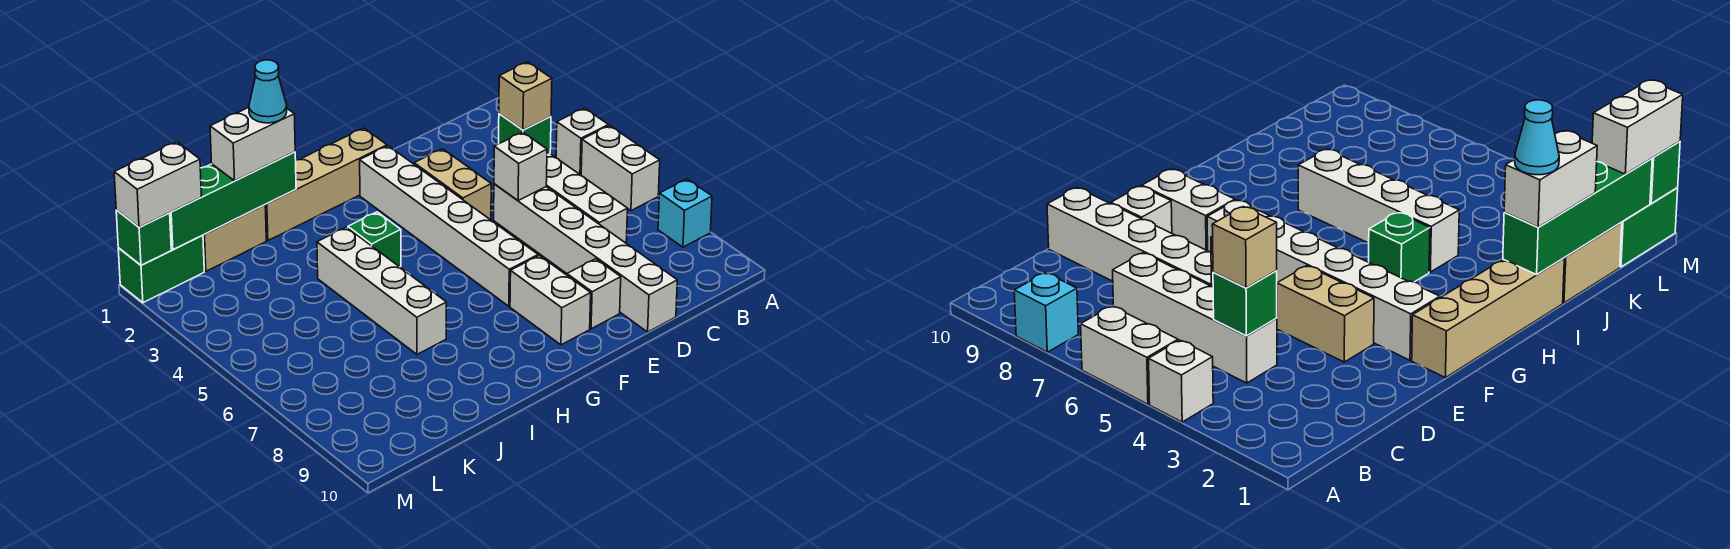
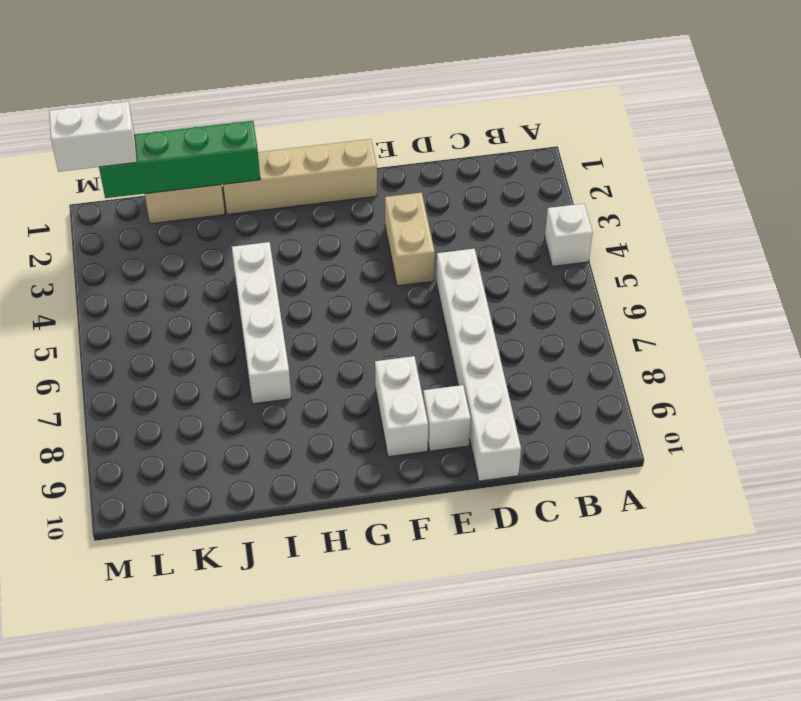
none -> white 1x2 brick [581,125,660,211]
none -> cyan 1x1 brick [658,179,712,247]
none -> white 1x4 brick [546,154,628,243]

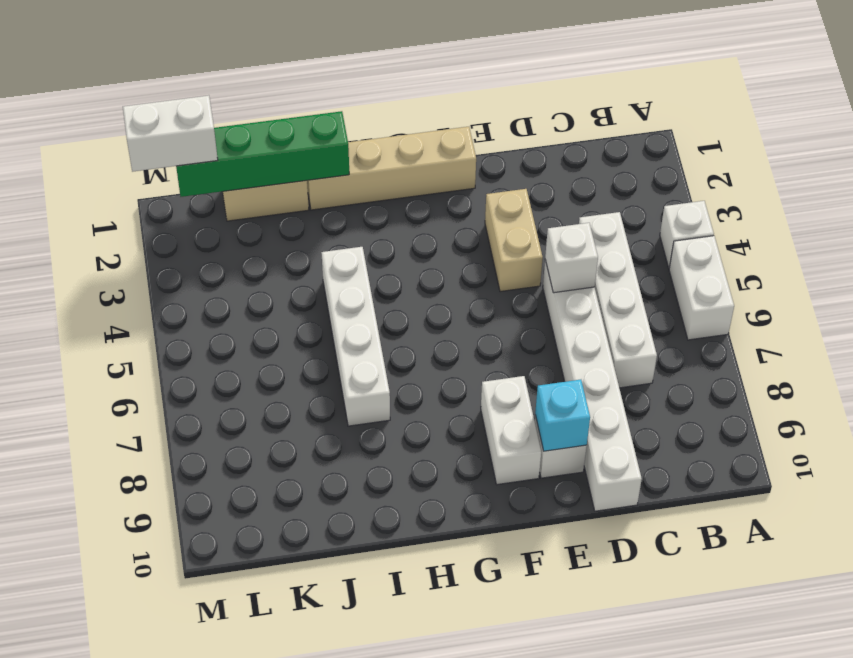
cyan 1x1 brick [535,380,590,451] -> cyan 1x1 brick moved to [658,179,712,247]
none -> white 1x6 brick [360,146,538,306]
none -> green 1x1 brick [348,212,401,267]
none -> green 1x2 brick [118,235,204,303]

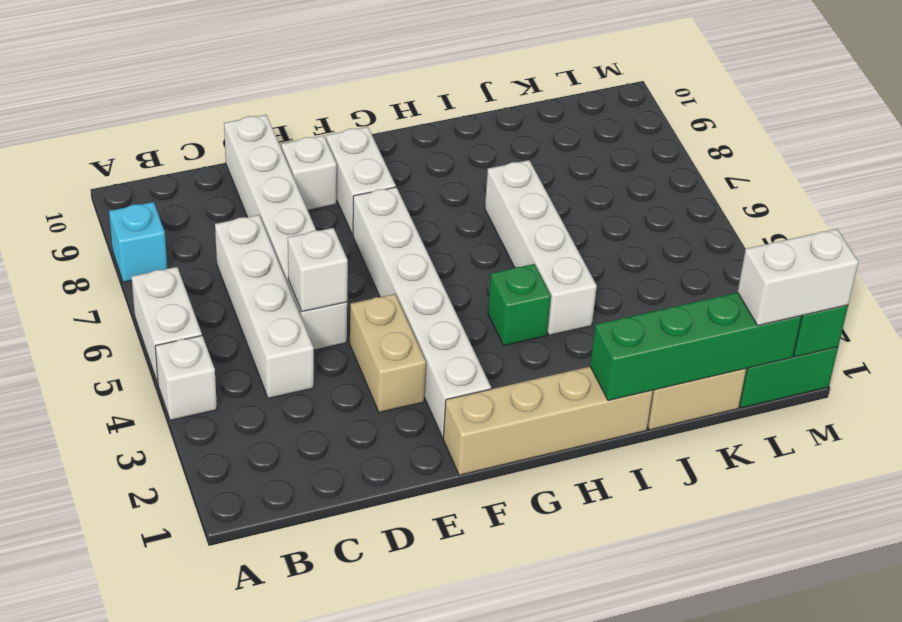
none -> green 1x1 brick [499,114,551,155]
none -> tan 1x1 brick [499,62,552,130]
none -> white 1x2 brick [210,108,295,181]

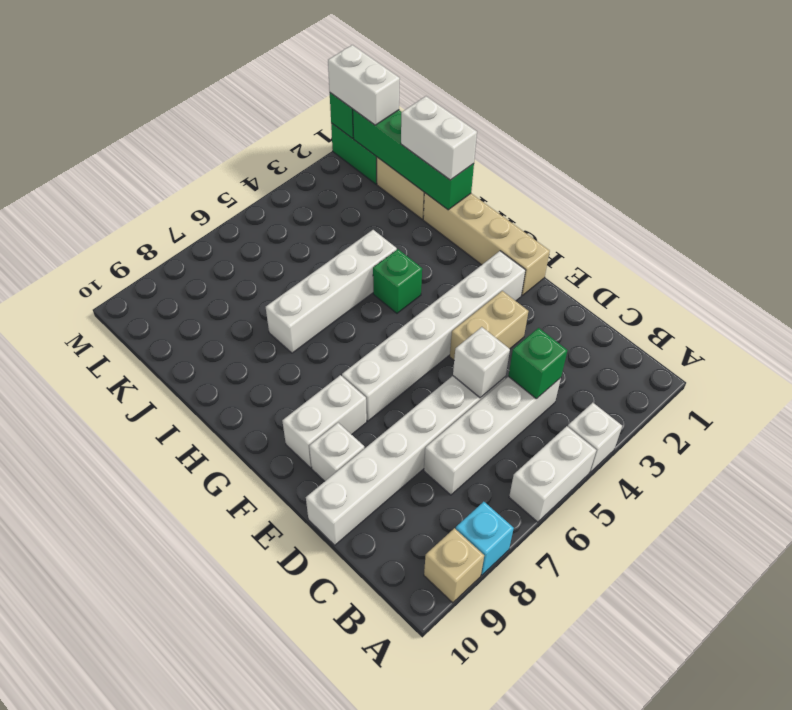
tan 1x1 brick [424,528,484,603] -> tan 1x1 brick moved to [499,62,552,130]
none -> cyan 1x1 cone [249,60,287,123]

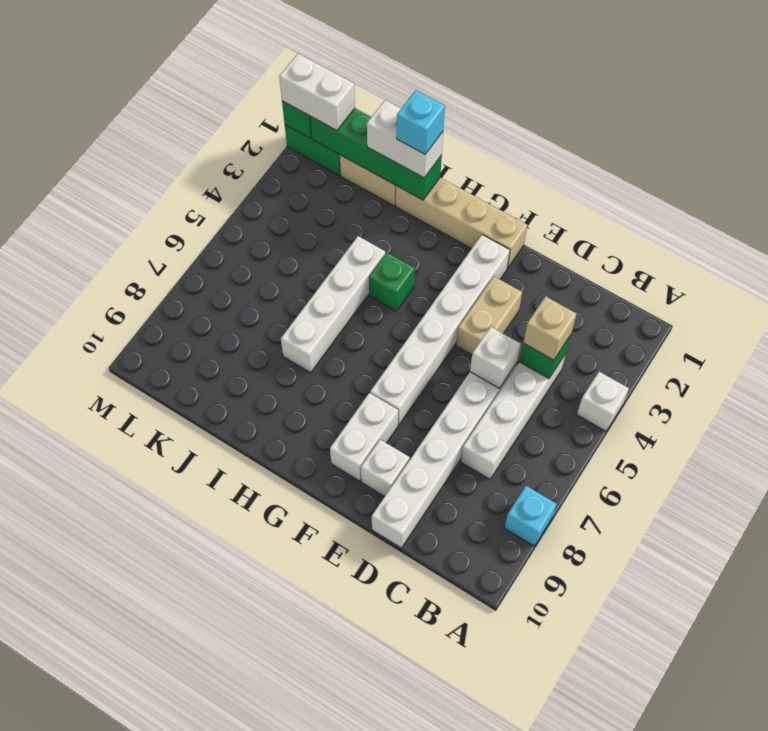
cyan 1x1 brick [397,90,445,154] -> cyan 1x1 cone [249,60,287,123]
none -> white 1x2 brick [581,125,660,211]

